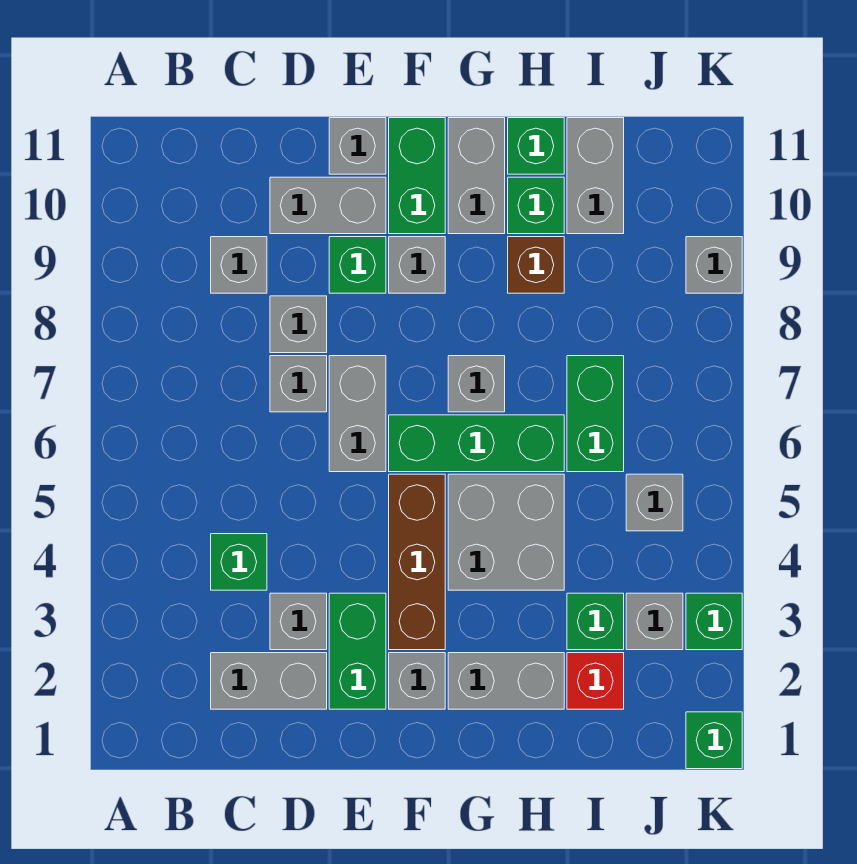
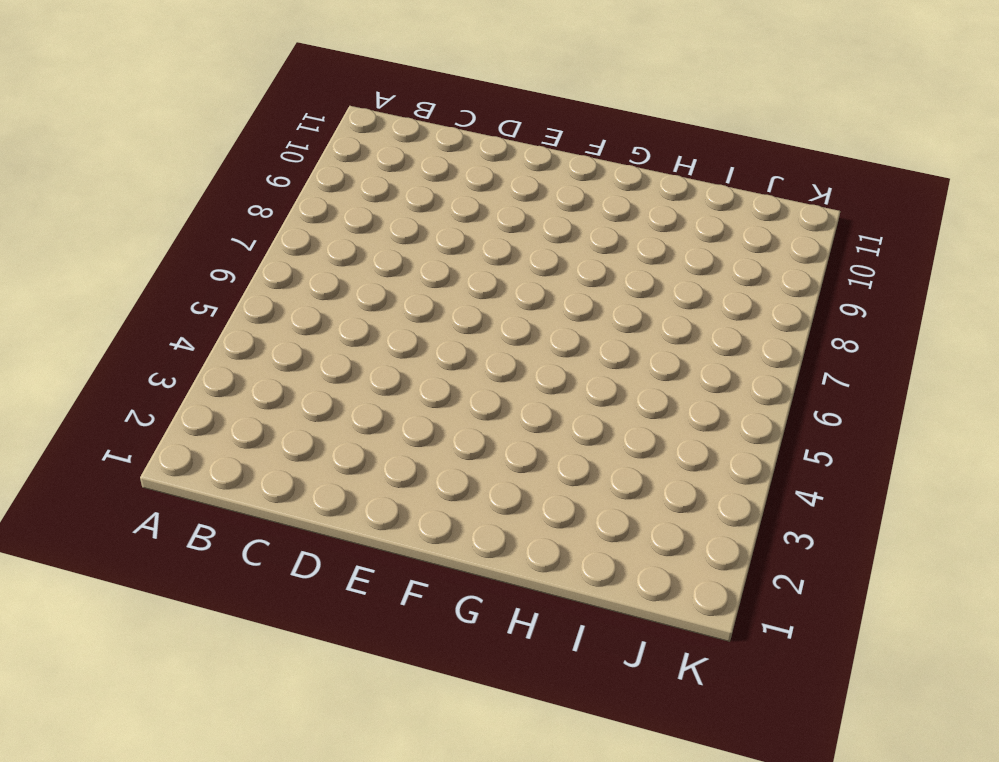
none -> grey 1x2 brick [211,653,327,709]
none -> green 1x1 brick [211,534,267,590]
none -> grey 1x1 brick [211,237,267,293]
none -> grey 1x1 brick [270,593,327,650]

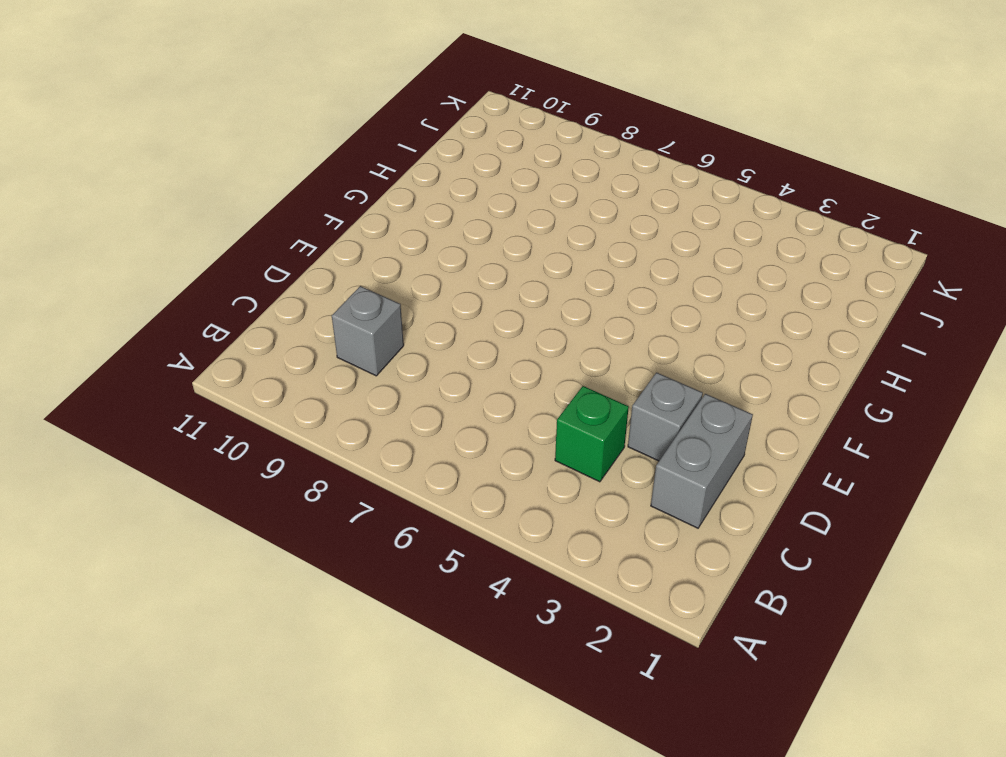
none -> grey 1x1 brick [270,356,327,412]
none -> grey 1x1 brick [270,296,327,353]
none -> grey 1x2 brick [270,177,386,234]
none -> green 1x2 brick [329,593,386,709]

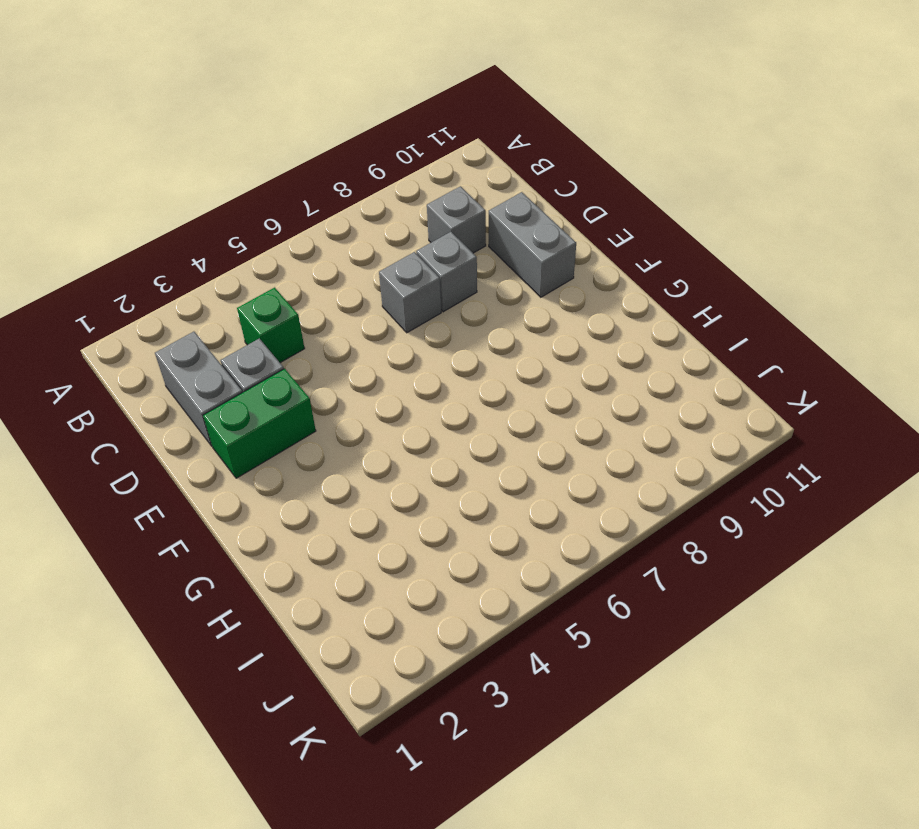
none -> grey 1x2 brick [329,356,386,472]
none -> green 1x1 brick [329,237,386,293]
none -> grey 1x1 brick [329,118,386,174]
none -> grey 1x1 brick [389,653,445,709]

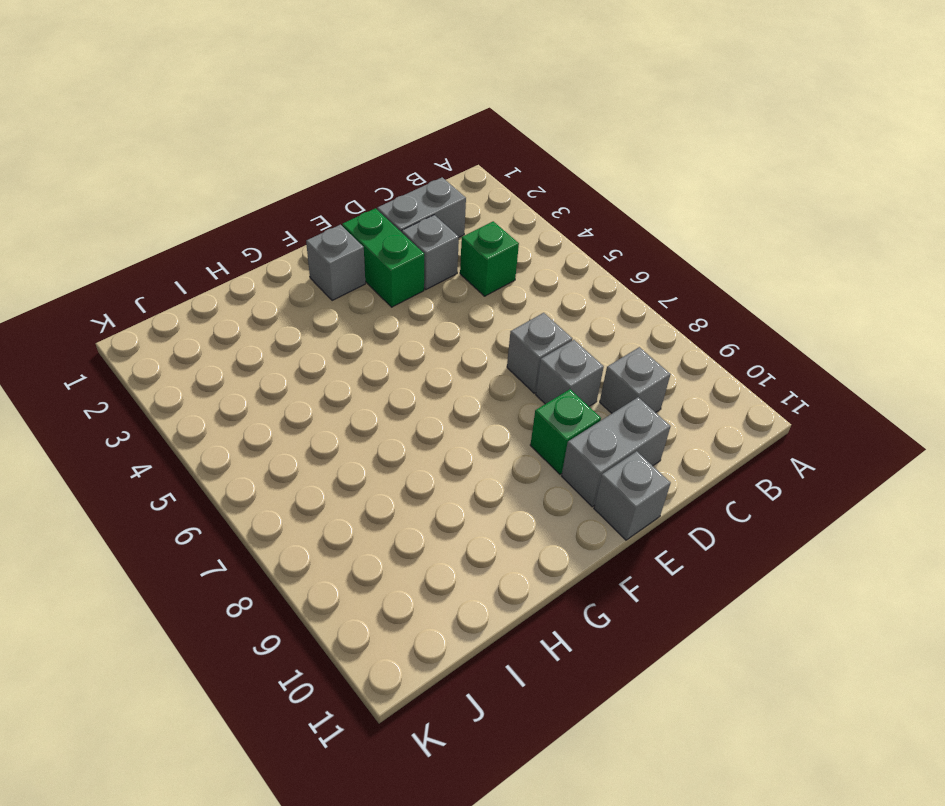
none -> grey 1x2 brick [329,356,386,472]
none -> brown 1x3 brick [389,474,445,650]
none -> green 1x3 brick [389,415,564,472]
none -> grey 1x1 brick [389,237,445,293]

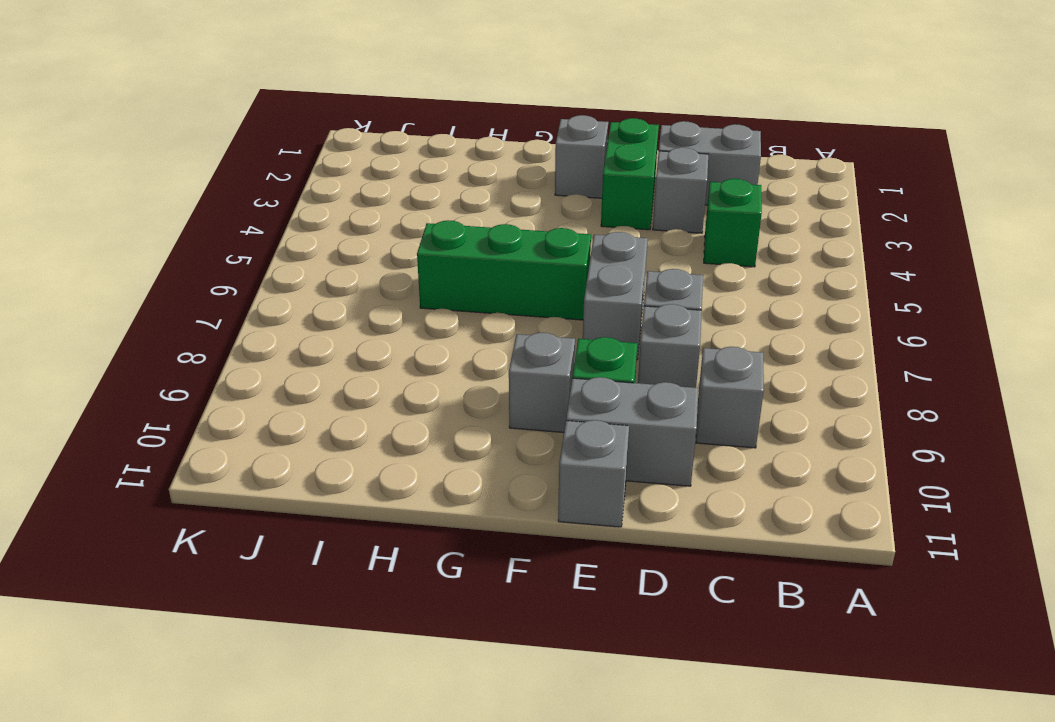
none -> brown 1x3 brick [389,474,445,650]
none -> green 1x2 brick [389,118,445,234]
none -> grey 1x2 brick [448,653,564,709]
none -> grey 2x2 brick [448,474,564,590]

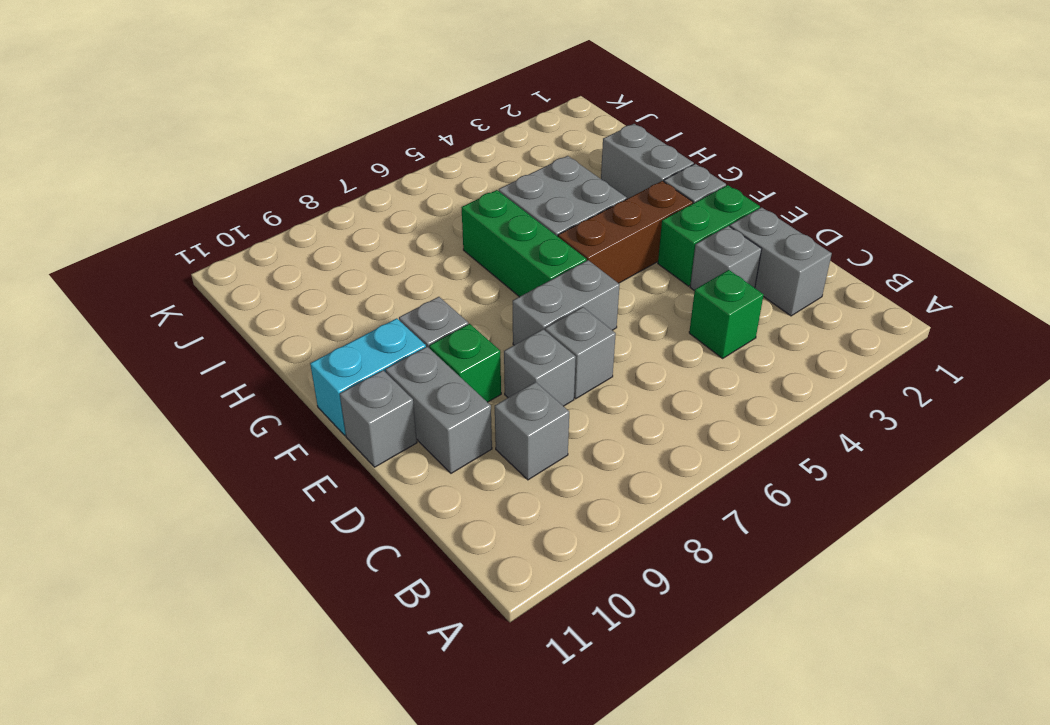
cyan 1x2 brick [310,318,426,435] -> green 1x2 brick [389,118,445,234]
none -> grey 1x1 brick [448,356,505,412]
none -> grey 1x2 brick [448,118,505,234]
none -> brown 1x1 brick [508,237,564,293]
none -> green 1x1 brick [508,177,564,234]

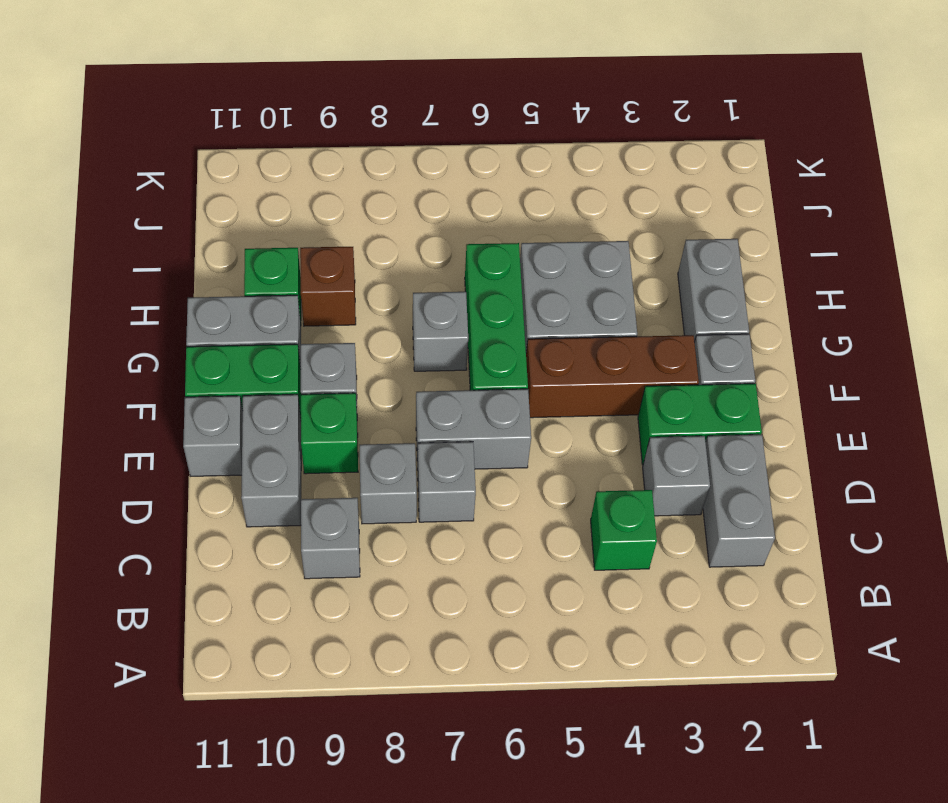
none -> green 1x1 brick [508,118,564,174]
none -> red 1x1 brick [567,653,624,709]
none -> green 1x1 brick [567,593,624,650]
none -> green 1x2 brick [567,356,624,472]

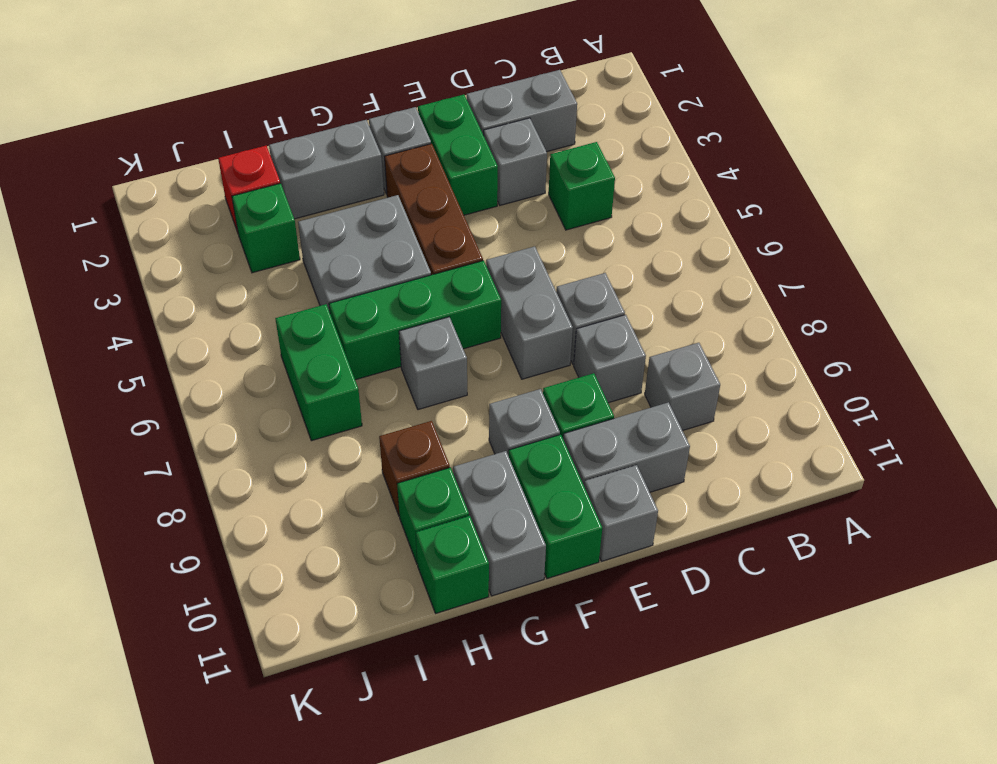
none -> grey 1x2 brick [567,118,624,234]
none -> grey 1x1 brick [626,593,683,650]
none -> grey 1x1 brick [626,474,683,531]
none -> green 1x1 brick [686,712,742,769]

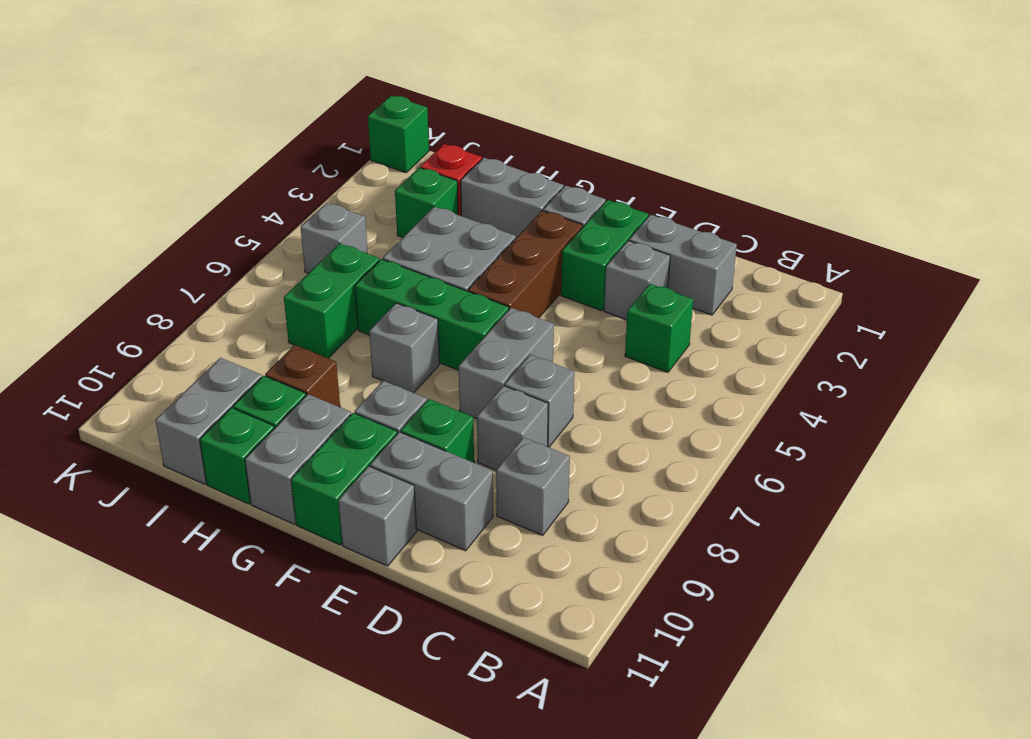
none -> grey 1x1 brick [626,593,683,650]
none -> green 1x1 brick [686,593,742,650]
none -> grey 1x1 brick [686,237,742,293]

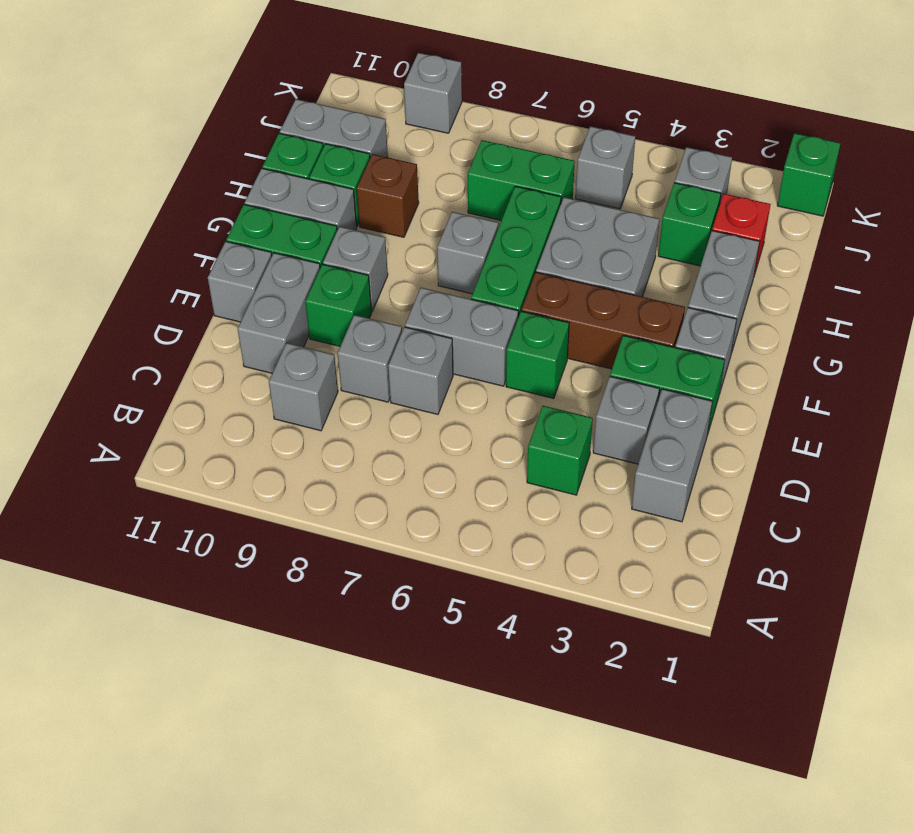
green 1x1 brick [506,311,569,398] -> green 1x1 brick moved to [686,593,742,650]

